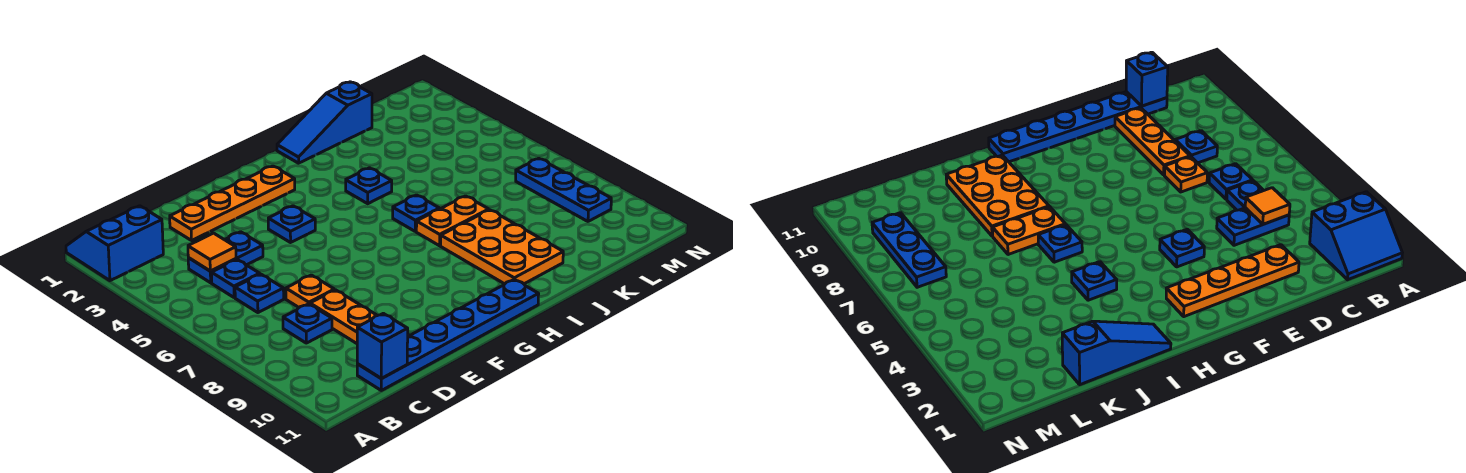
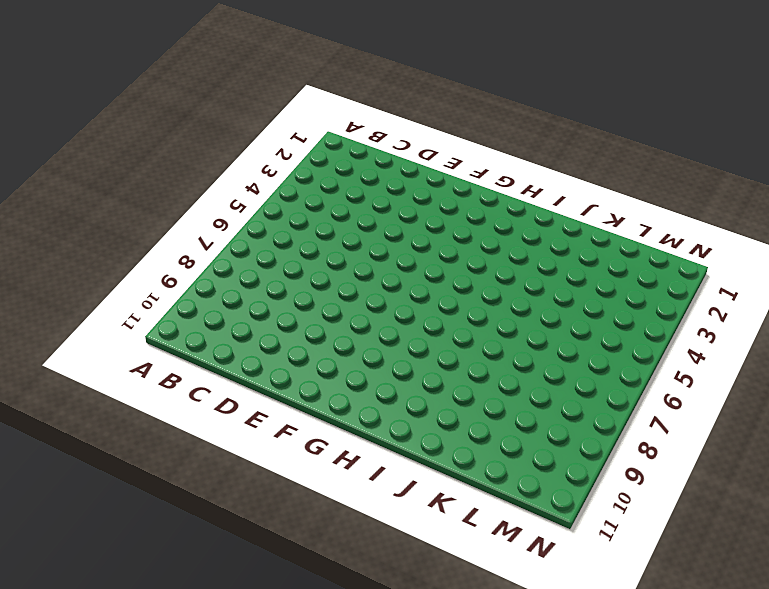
none -> blue 2x2 slope [66,206,163,281]
none -> blue 1x2 plate [188,232,263,283]
none -> blue 1x1 plate [212,260,260,298]

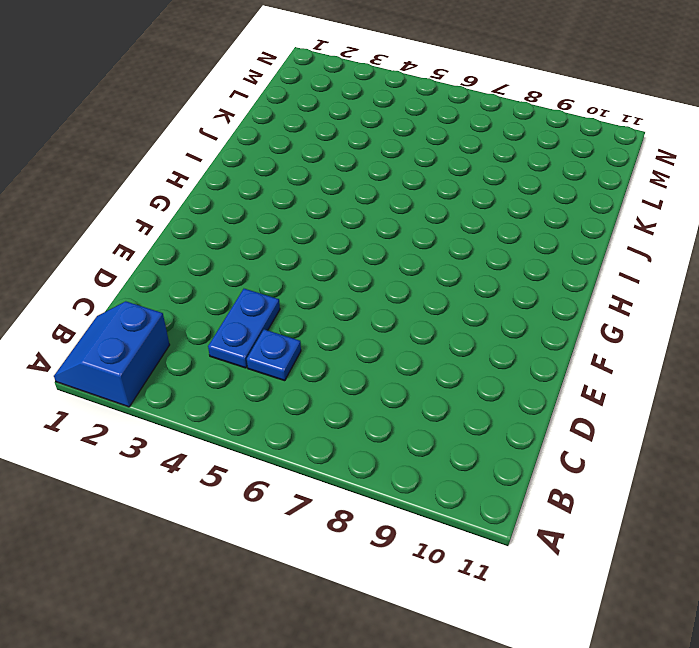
none -> blue 1x1 plate [235,274,284,313]
none -> blue 1x1 plate [283,304,332,343]
none -> blue 1x6 plate [357,279,539,390]

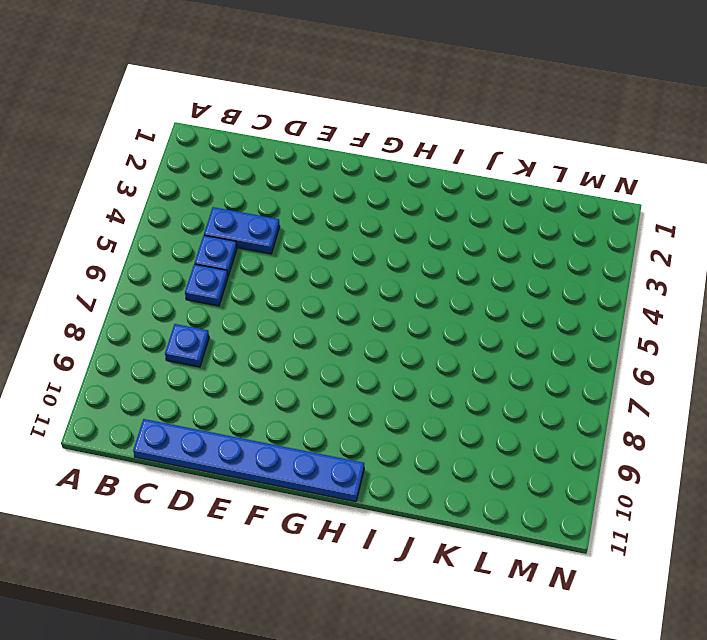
none -> blue 2x2 slope [66,206,163,281]
none -> orange 1x4 plate [170,166,295,240]
none -> orange 1x1 plate [286,275,334,307]

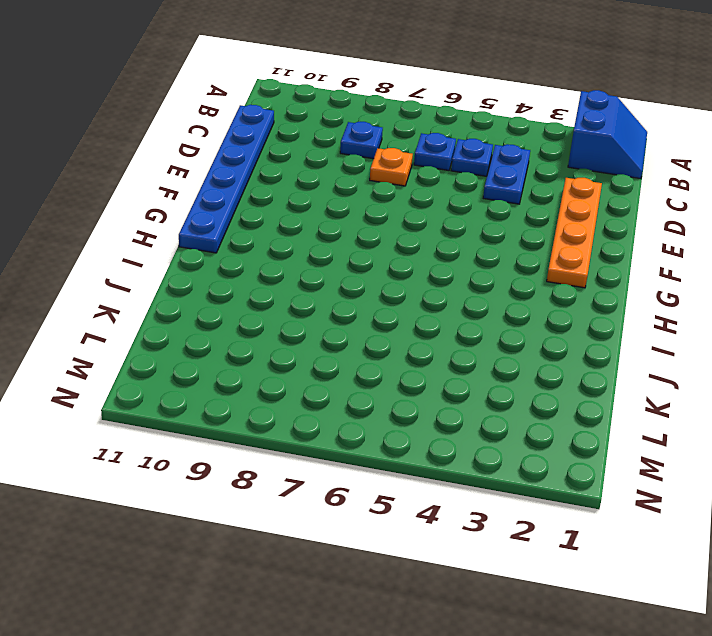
none -> orange 1x3 plate [310,290,409,343]
none -> blue 1x1 plate [268,206,315,243]
none -> blue 1x3 slope [277,82,372,163]

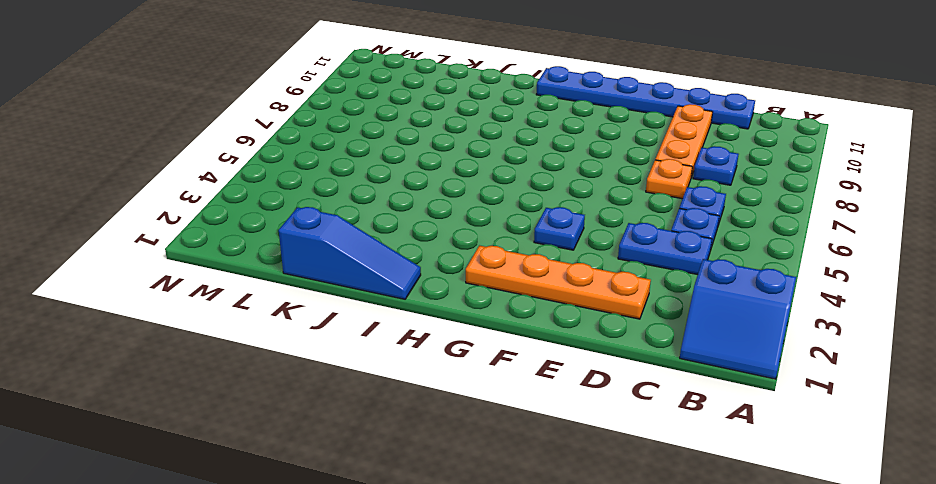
none -> blue 1x1 plate [346,168,392,204]
none -> blue 1x1 plate [393,195,439,231]
none -> orange 1x2 plate [416,196,489,246]

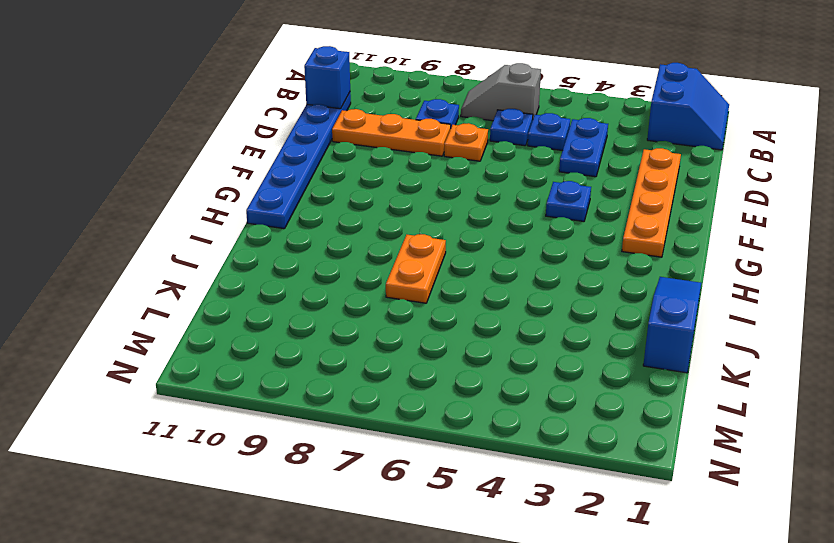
grey 1x2 slope [461,63,541,121] -> none
none -> blue 1x1 plate [346,168,392,204]
none -> blue 1x1 plate [393,195,439,231]
none -> orange 2x3 plate [441,210,563,284]

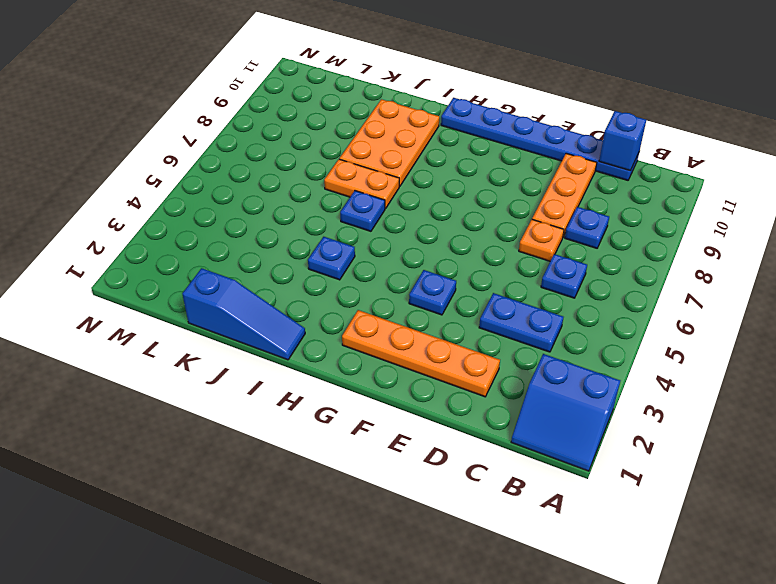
none -> blue 1x1 plate [212,260,260,298]
none -> blue 1x3 plate [516,158,611,221]
none -> orange 1x1 tile [188,233,236,271]

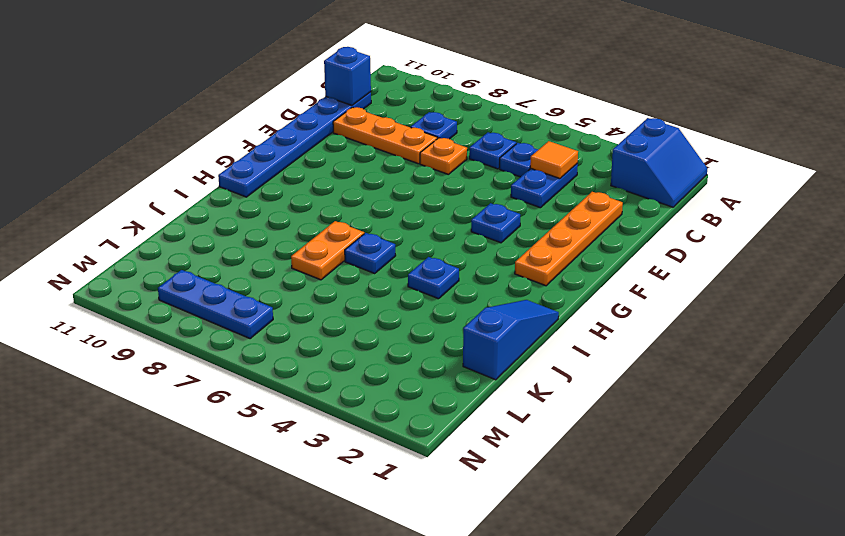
none -> orange 2x3 plate [441,210,563,284]

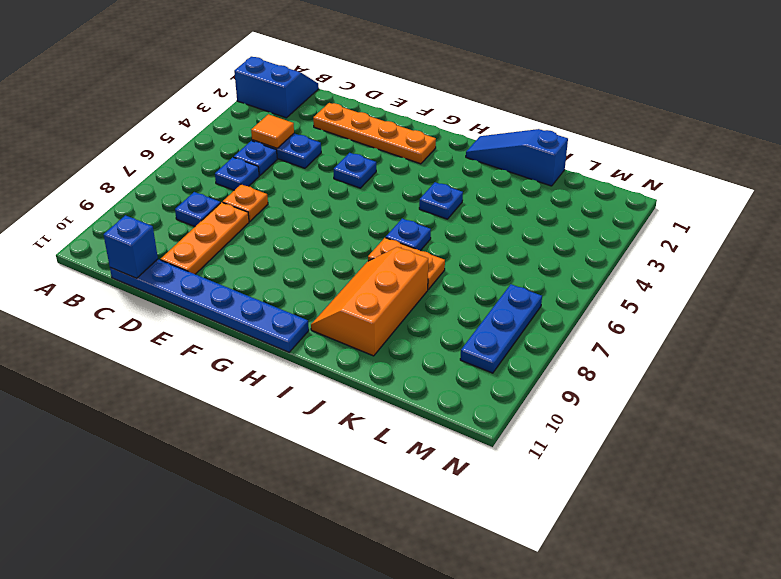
orange 2x3 slope [311,247,428,356] -> orange 2x3 plate [441,210,563,284]

